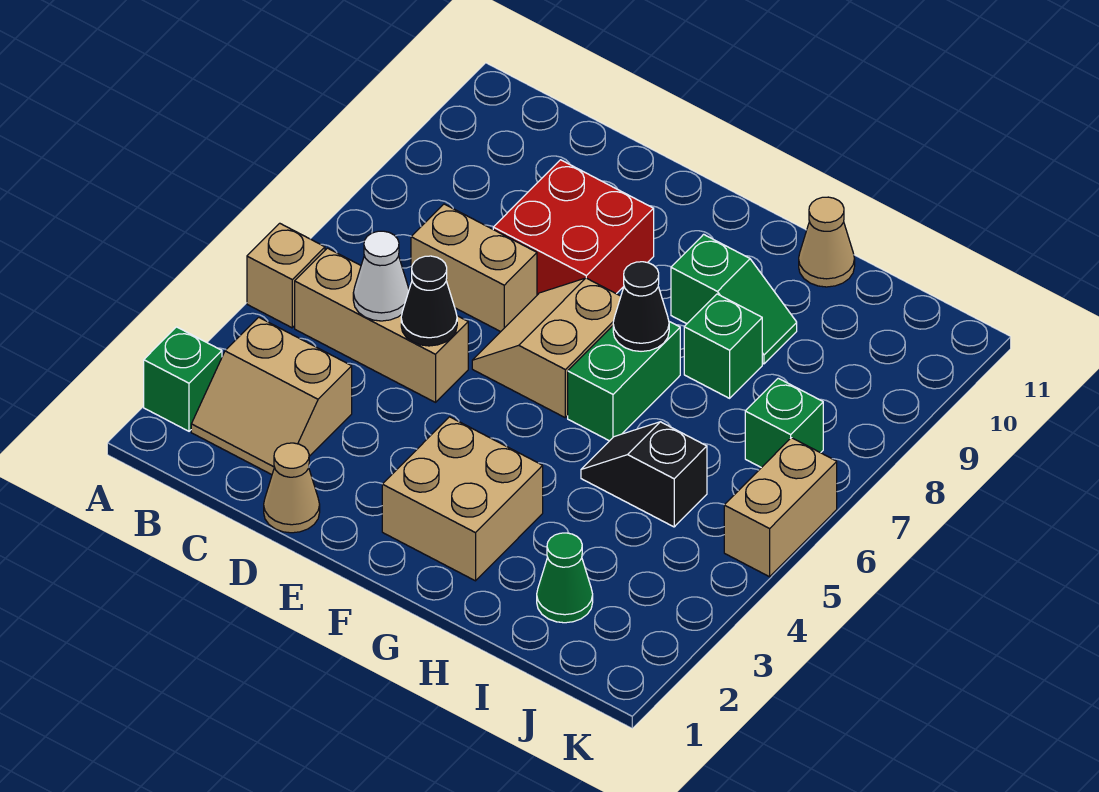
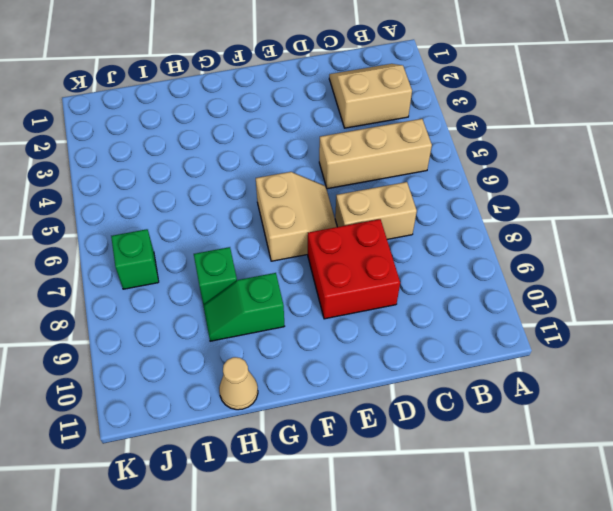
none -> green 1x1 brick [144,327,222,431]
none -> tan 1x1 brick [247,223,325,328]
none -> tan 1x1 cone [264,443,320,533]

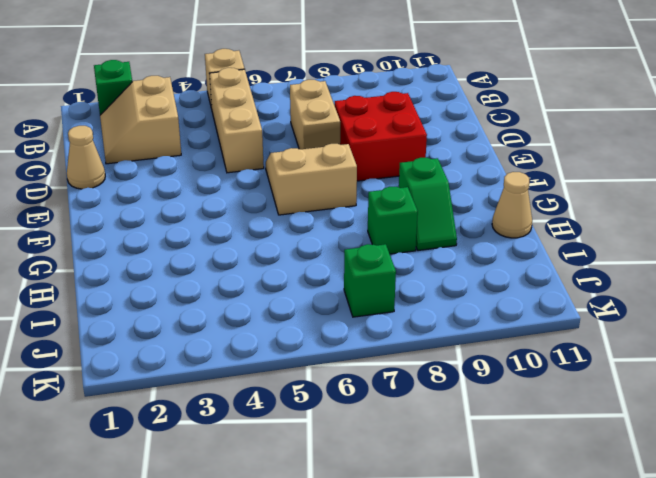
none -> tan 2x2 brick [382,417,543,581]
none -> green 1x2 brick [568,322,680,441]
none -> black 1x2 slope [581,422,707,527]

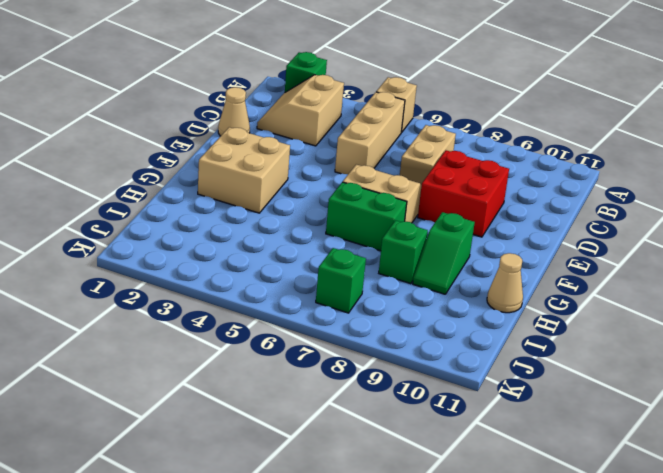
none -> black 1x2 slope [581,422,707,527]
none -> green 1x1 cone [537,533,593,623]
none -> tan 1x2 brick [724,438,837,577]

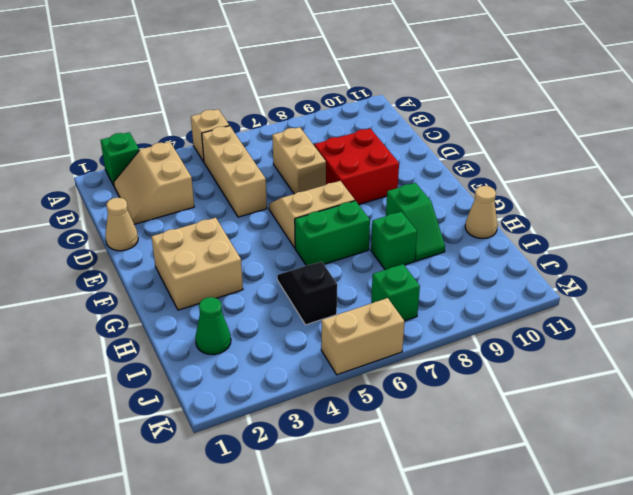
none -> white 1x1 cone [353,231,409,321]
none -> black 1x1 cone [401,256,457,346]
none -> black 1x1 cone [613,262,669,351]

